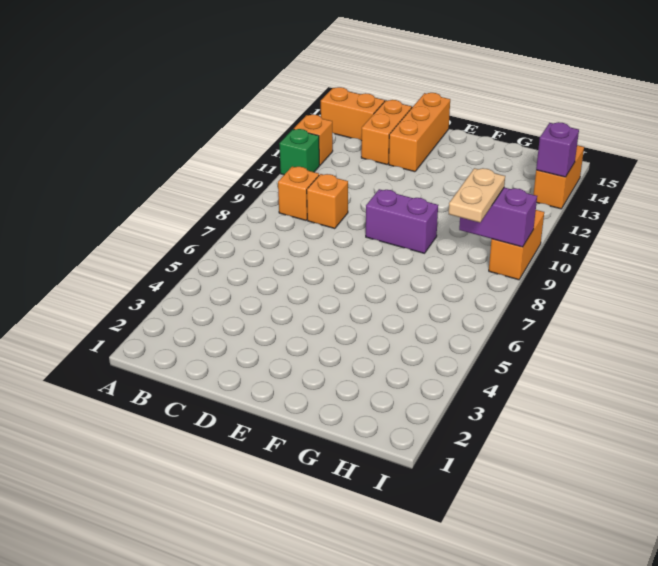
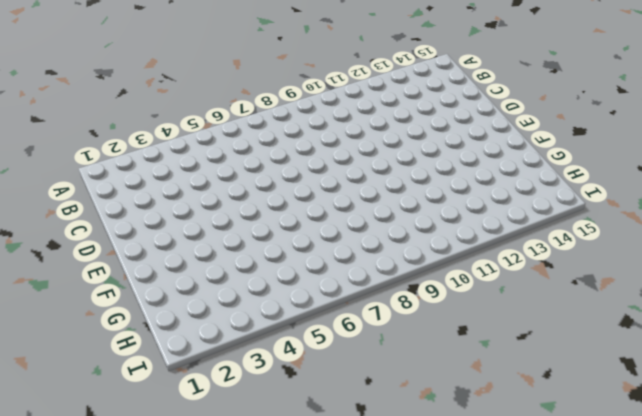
none -> green 1x1 brick [279,129,319,175]
none -> orange 1x1 brick [294,115,333,165]
none -> orange 1x2 brick [321,87,385,141]

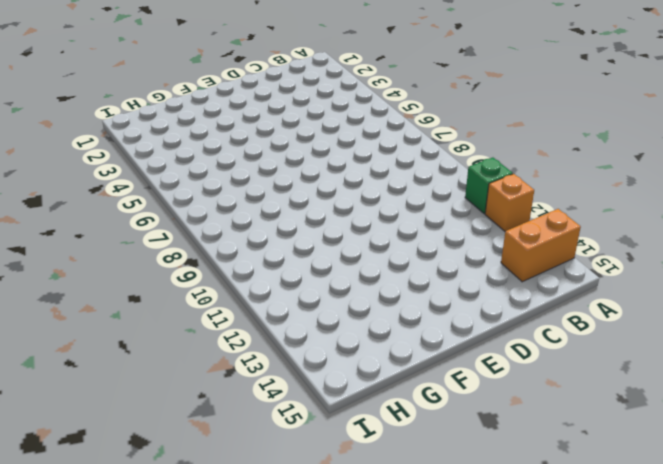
none -> orange 1x1 brick [278,167,319,220]
none -> orange 1x1 brick [307,174,348,229]
none -> orange 1x2 brick [361,100,412,164]

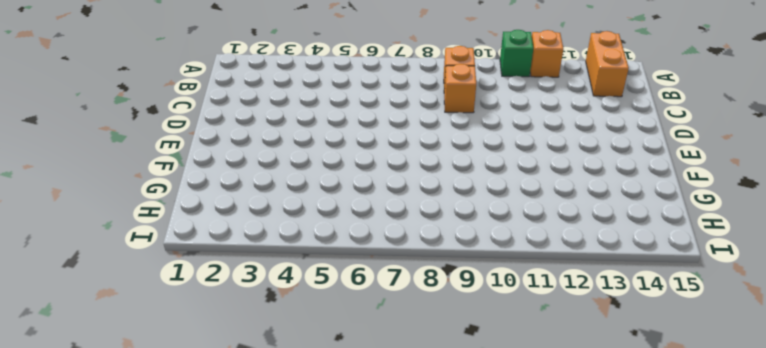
none -> orange 1x2 brick [361,100,412,164]
none -> orange 1x3 brick [389,93,450,172]
none -> purple 1x2 brick [366,189,438,253]

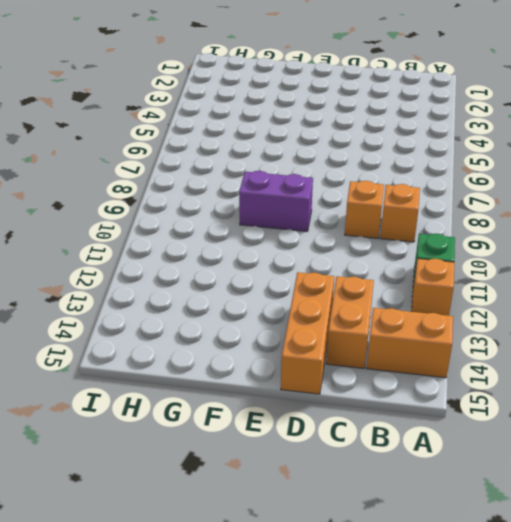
none -> orange 1x2 brick [489,210,544,280]
none -> orange 1x2 brick [533,145,584,209]
none -> purple 1x2 brick [459,188,537,247]

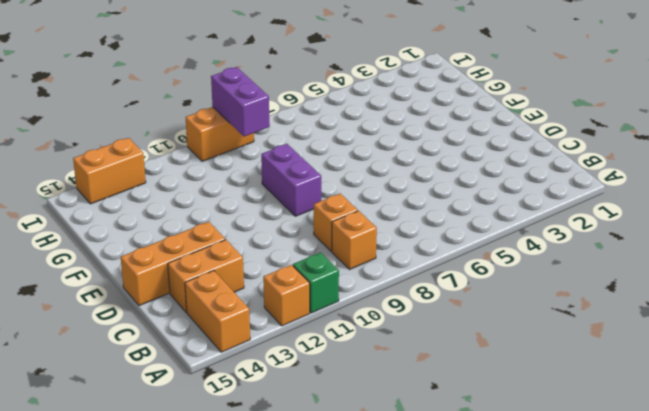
none -> purple 1x1 brick [536,122,579,177]
none -> tan 1x2 plate [449,168,505,223]

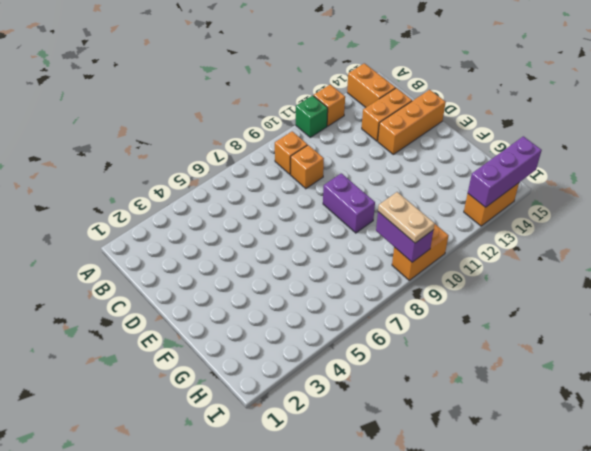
tan 1x2 plate [378,192,435,243] -> tan 1x2 plate turned to [449,168,505,223]
purple 1x3 brick [468,136,542,207] -> purple 1x1 brick [536,122,579,177]

